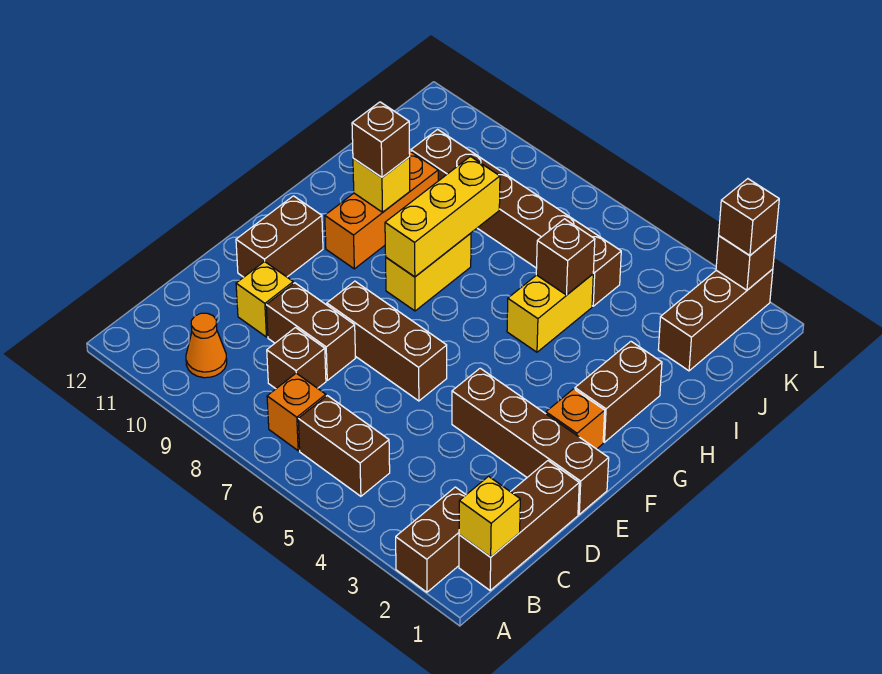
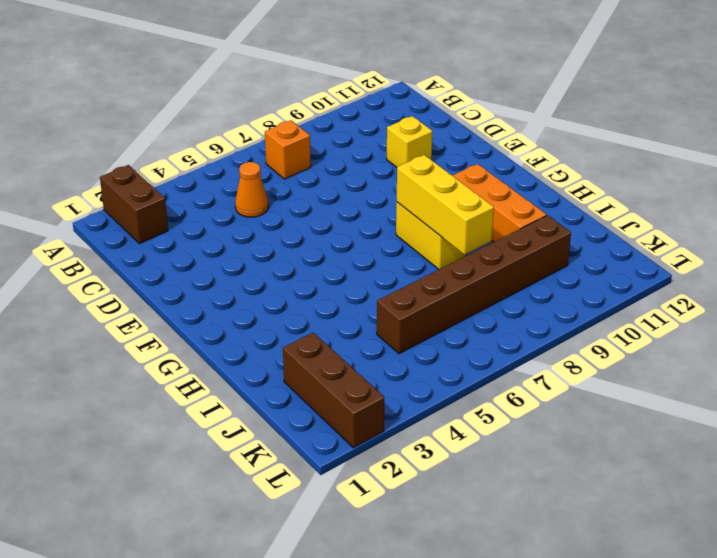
orange 1x1 cone [235,162,268,217] -> orange 1x1 cone moved to [186,313,227,378]
none -> brown 1x3 brick [459,461,579,590]
none -> brown 1x2 brick [298,396,390,496]
none -> brown 1x1 brick [267,328,326,389]

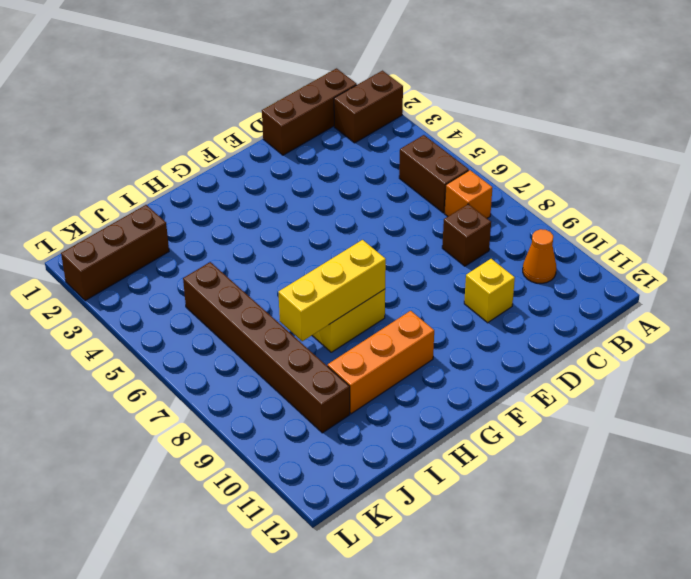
none -> brown 1x2 brick [266,283,355,380]
none -> brown 1x4 brick [452,368,609,514]
none -> brown 1x3 brick [327,281,447,401]

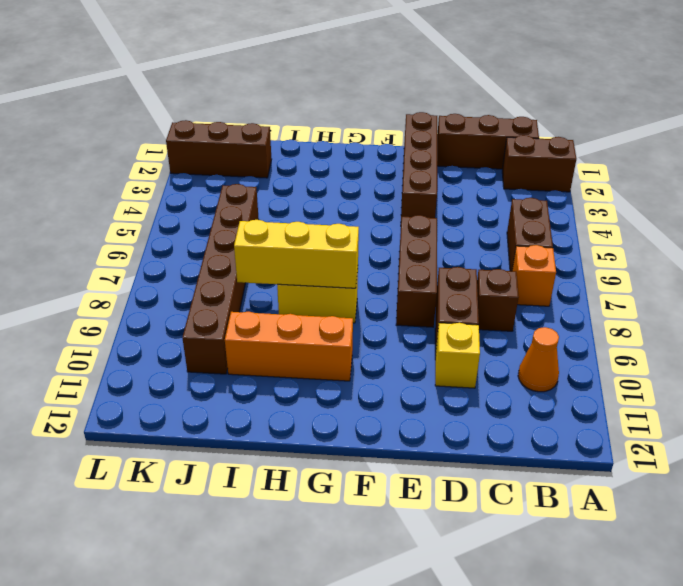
none -> brown 1x2 brick [236,196,323,277]
none -> orange 1x1 brick [546,389,605,449]
none -> brown 1x2 brick [575,342,662,442]

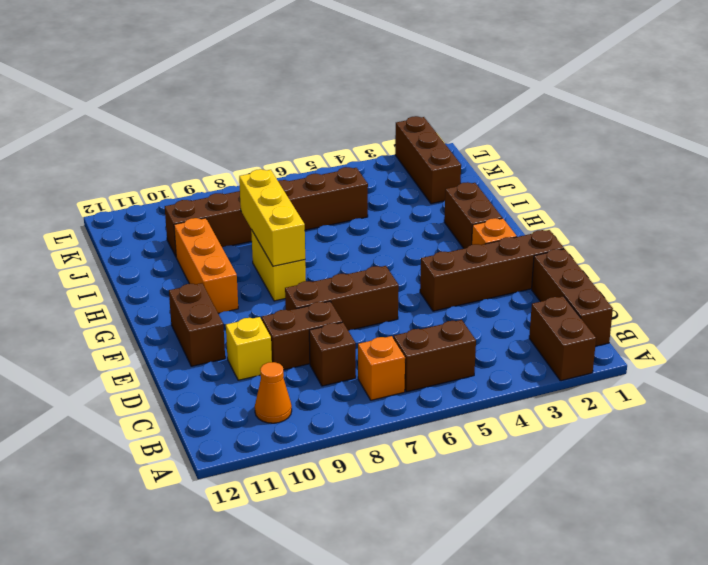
none -> yellow 1x2 brick [507,274,593,352]
none -> yellow 1x1 brick [459,476,520,557]
none -> yellow 1x1 brick [353,157,410,212]

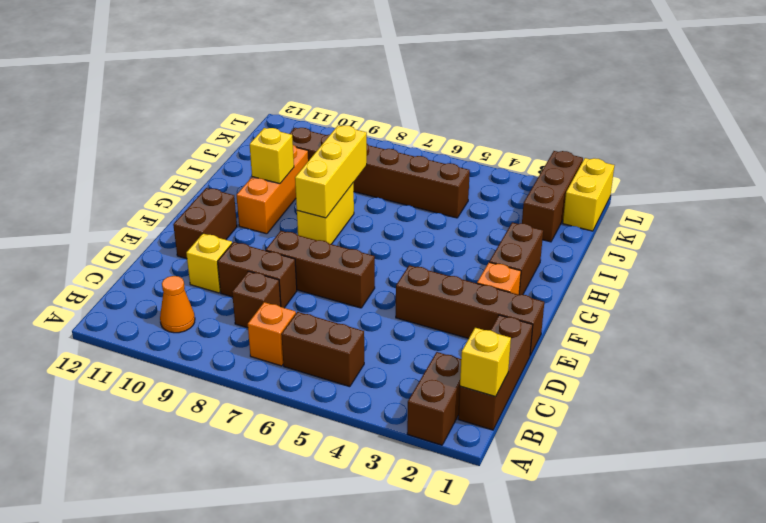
yellow 1x2 brick [563,158,614,231] -> yellow 1x2 brick moved to [507,274,593,352]
none -> brown 1x1 brick [536,219,595,295]
none -> brown 1x1 brick [716,234,776,290]
none -> brown 1x1 brick [352,102,410,177]

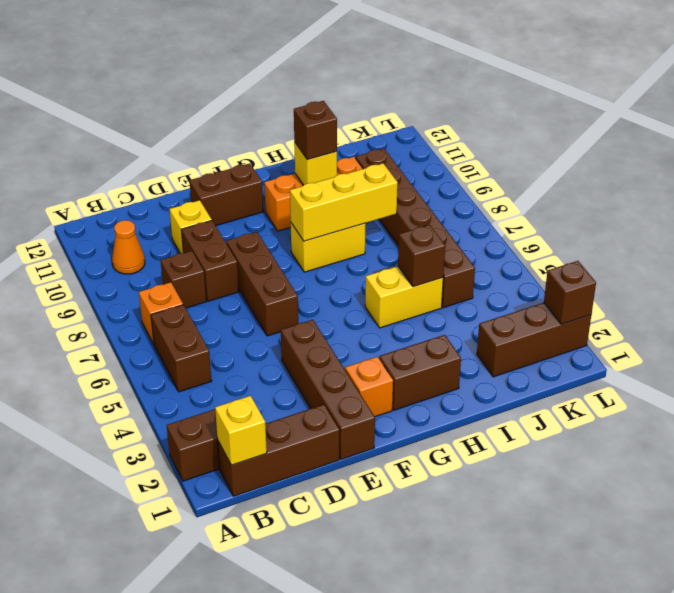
none -> brown 1x1 brick [719,179,779,256]

